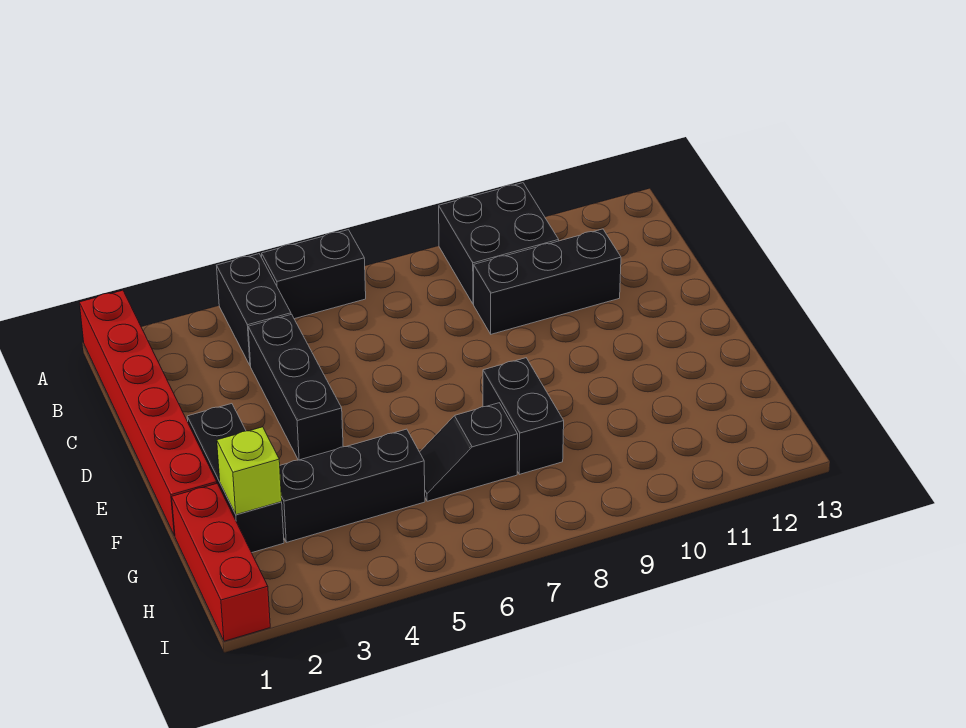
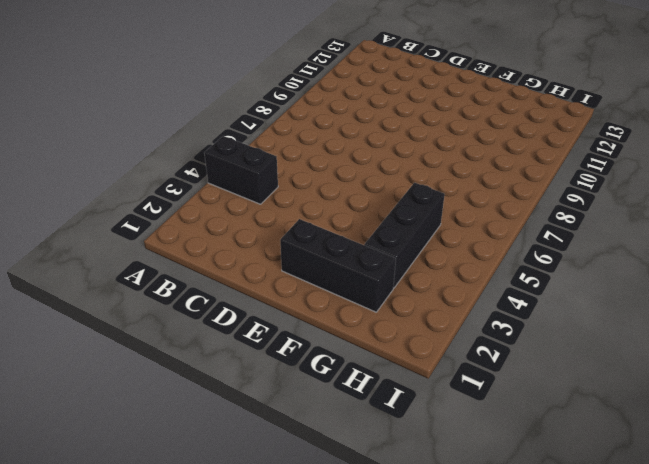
none -> red 1x6 brick [79,290,217,536]
none -> black 1x2 brick [262,230,366,319]
none -> black 2x2 brick [439,183,559,304]

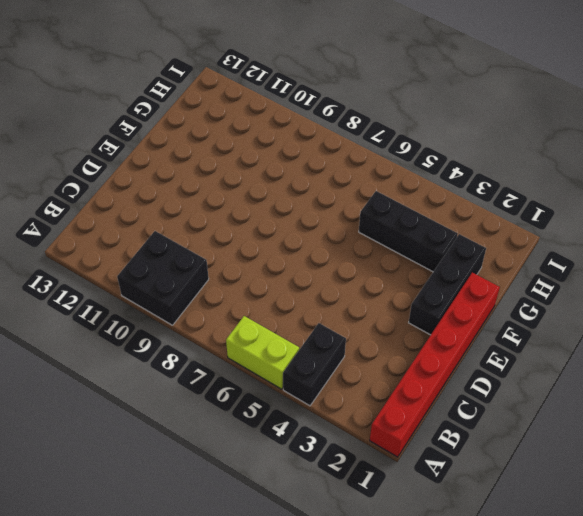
lime 1x2 brick [226,316,299,389] -> black 1x2 brick [262,230,366,319]
none -> black 1x3 brick [248,314,343,460]
none -> black 1x3 brick [474,229,621,334]
none -> black 1x2 brick [483,358,564,474]

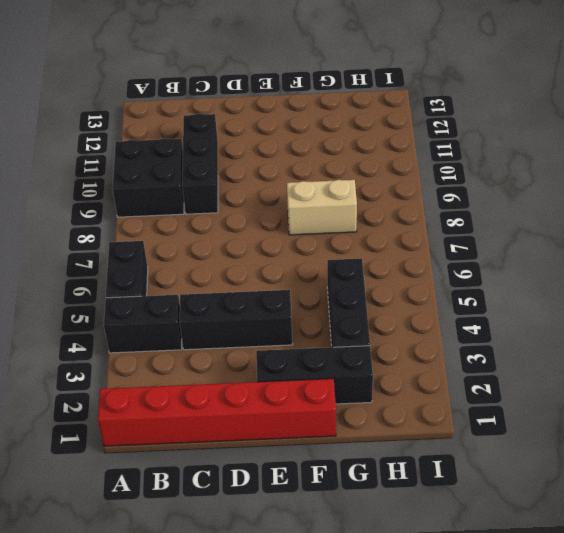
tan 1x2 brick [287,180,357,235] -> black 1x2 brick [483,358,564,474]
none -> red 1x3 brick [172,484,270,641]
none -> black 1x2 slope [420,403,518,501]
none -> lime 1x1 brick [217,427,282,515]

